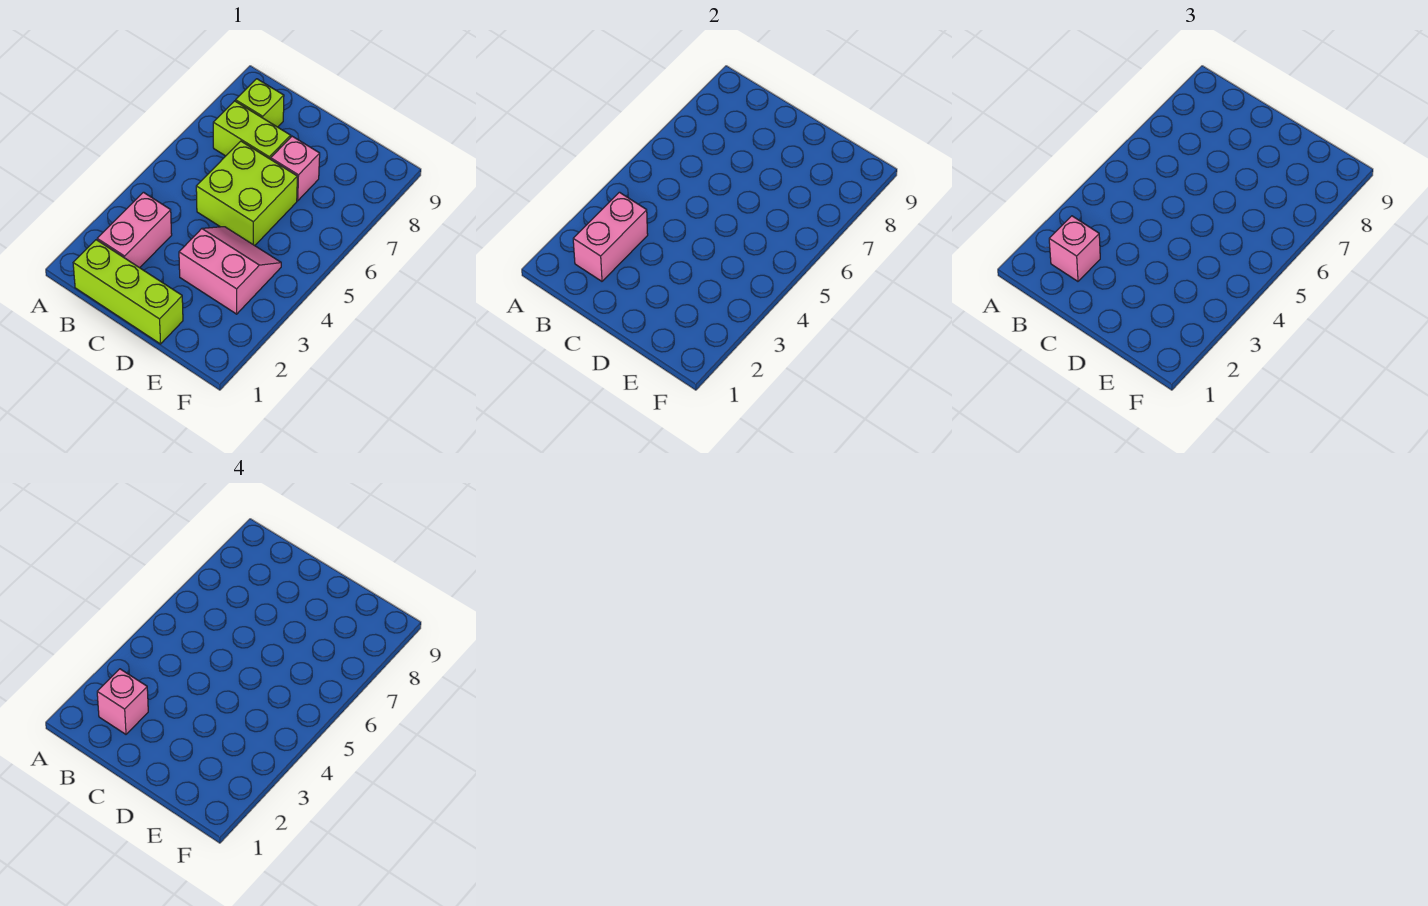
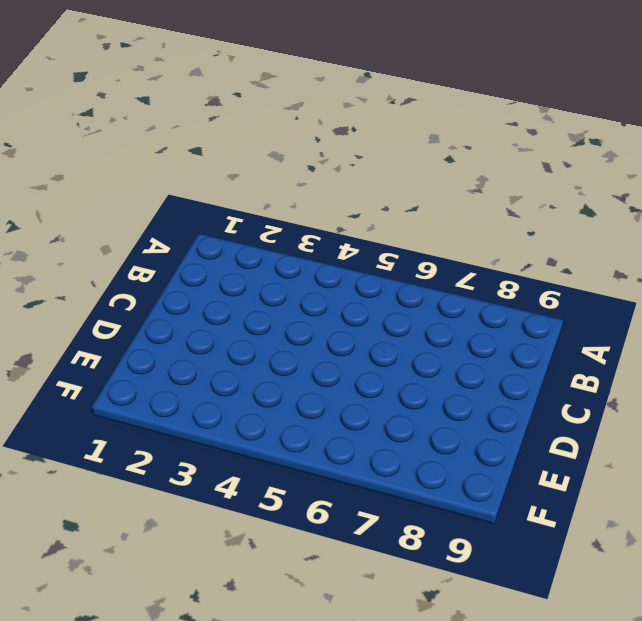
none -> lime 1x3 brick [73,240,183,344]
none -> pink 1x2 brick [97,192,172,268]

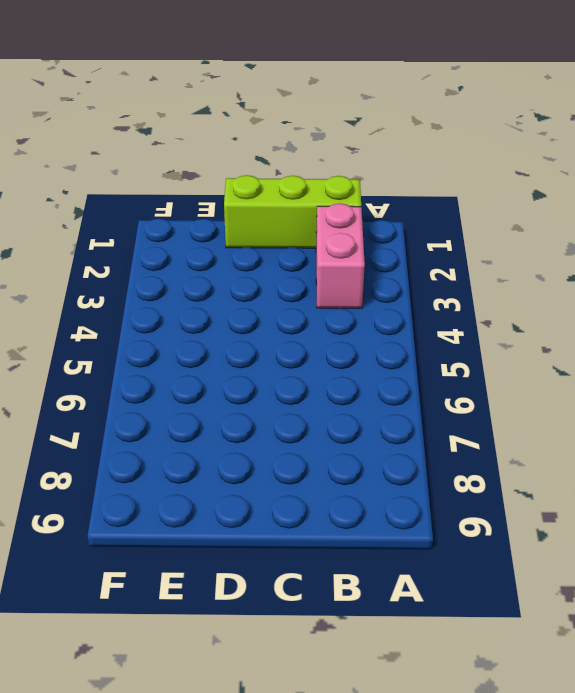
none -> lime 1x2 brick [213,101,291,159]
none -> lime 1x1 brick [236,79,284,127]

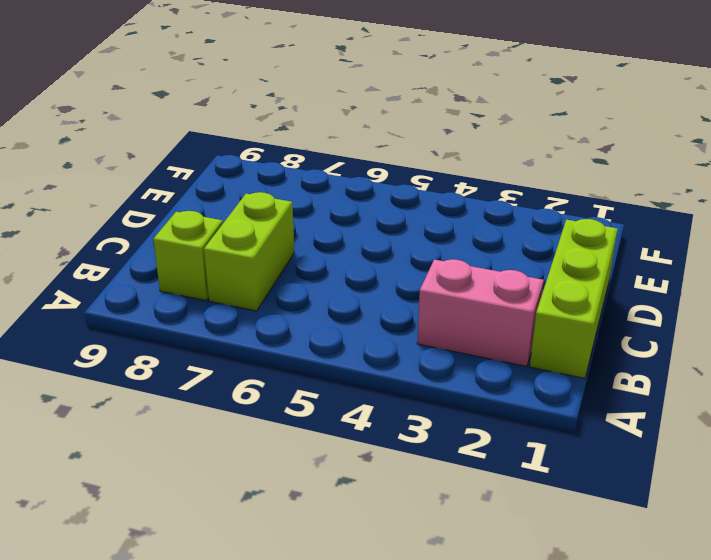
none -> lime 2x2 brick [196,141,297,246]
none -> pink 2x2 slope [179,227,281,314]

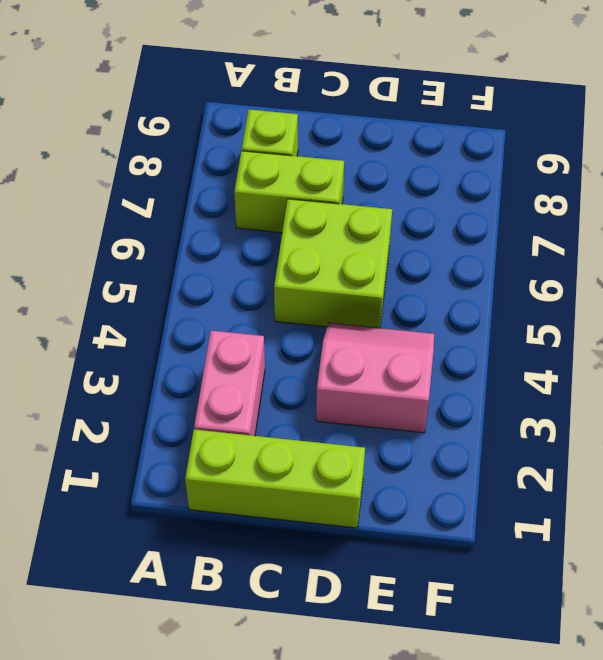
none -> pink 1x1 brick [271,136,320,201]
none -> pink 1x2 brick [573,192,648,281]

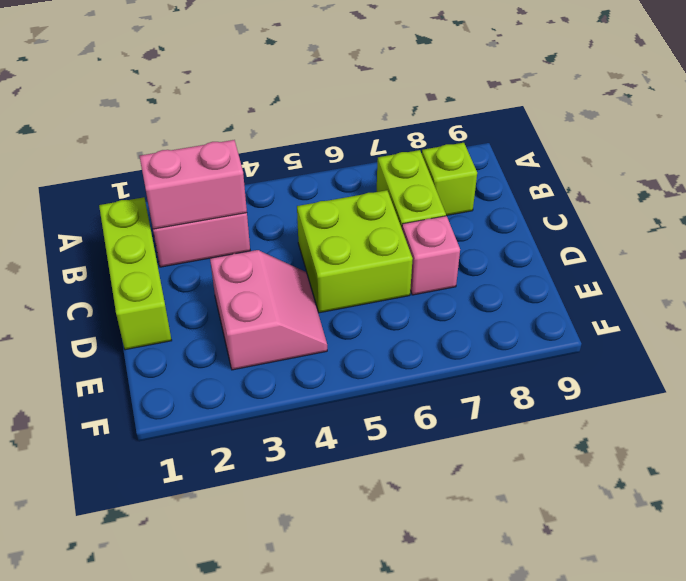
none -> pink 1x1 brick [1049,216,1100,281]
none -> pink 1x1 brick [97,669,148,734]

